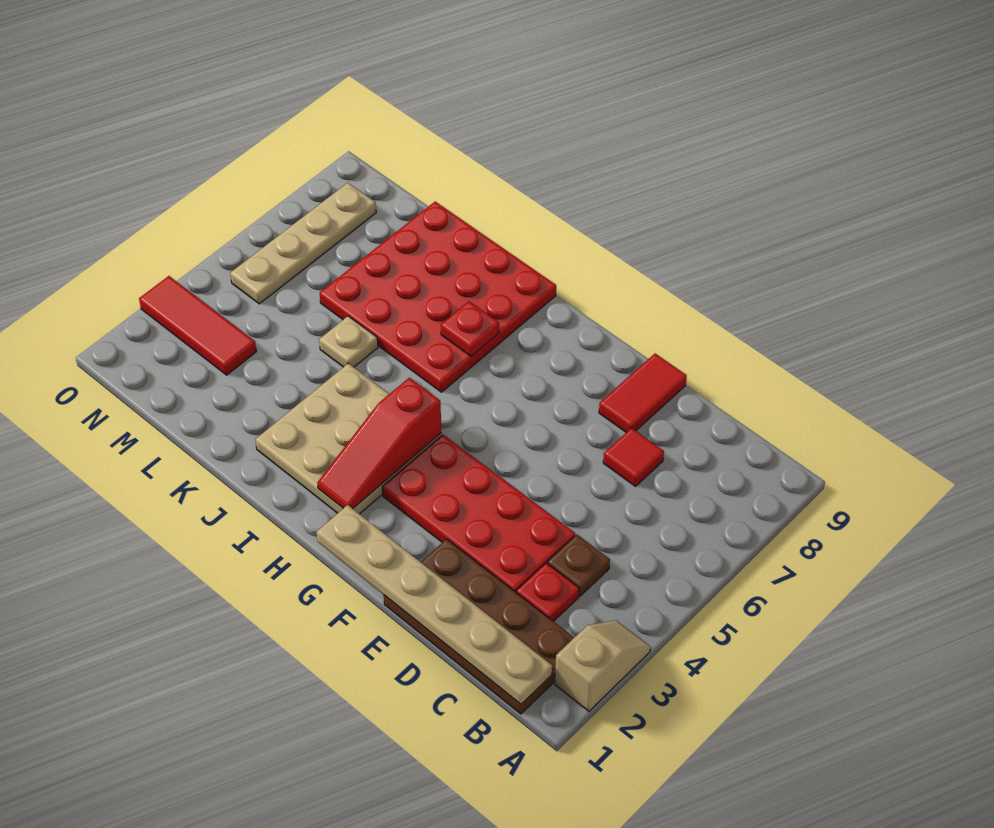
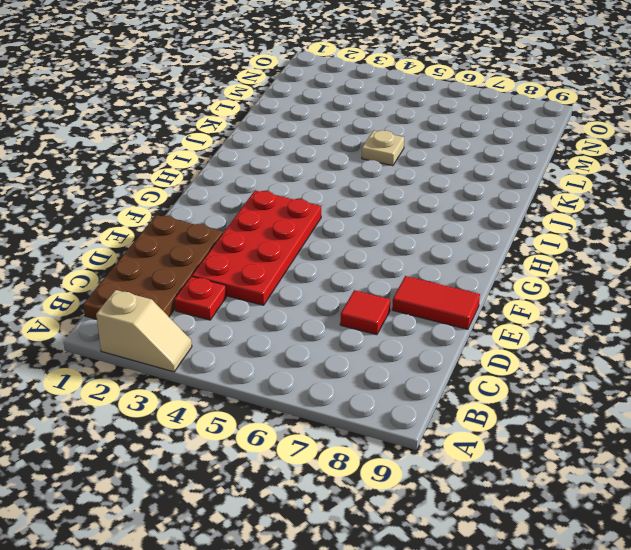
none -> brown 1x1 plate [548,535,610,596]
none -> tan 3x3 plate [255,363,442,514]
none -> red 4x4 plate [320,202,556,392]

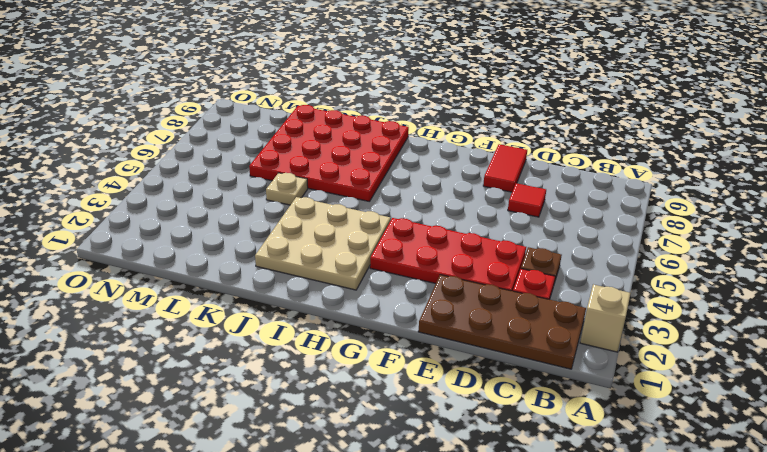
none -> red 1x3 tile [139,276,256,375]
none -> tan 1x4 plate [230,183,376,304]
none -> tan 1x6 plate [316,505,552,704]

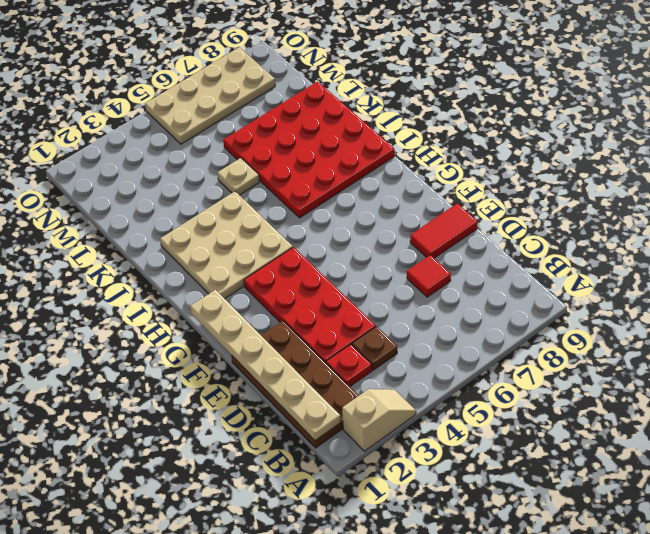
tan 2x4 plate [145,47,275,144] -> tan 1x4 plate [230,183,376,304]
none -> red 1x3 tile [139,276,256,375]
none -> red 1x3 slope [317,378,441,509]
none -> red 1x1 plate [441,301,499,356]

